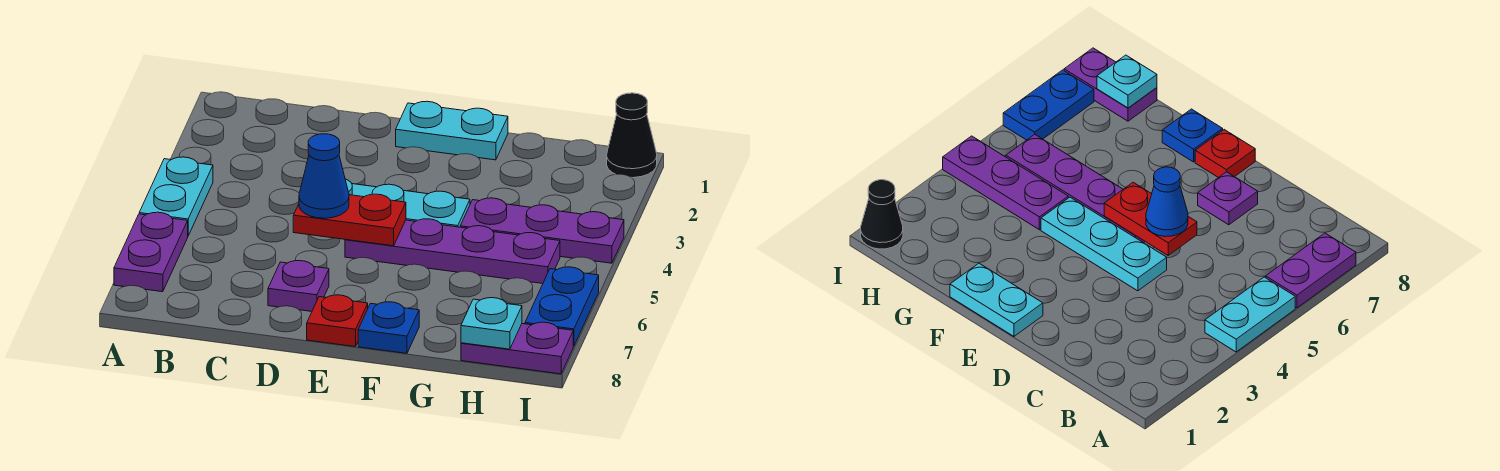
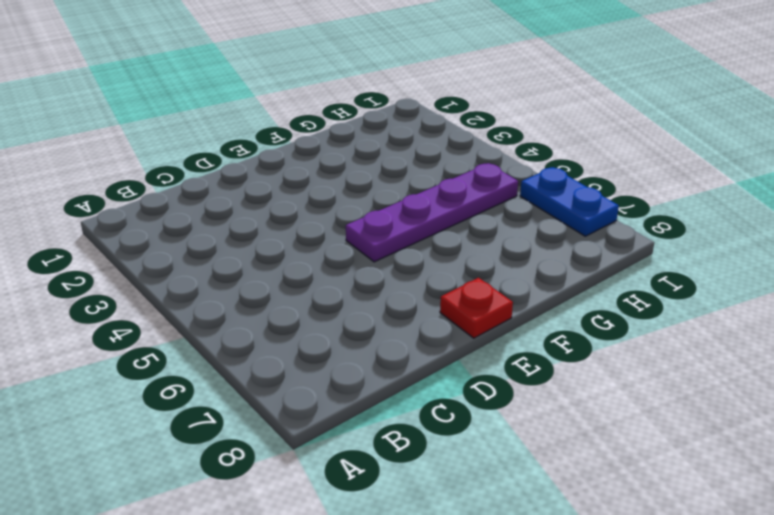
none -> cyan 1x2 plate [139,157,213,236]
none -> purple 1x2 plate [114,212,188,292]
none -> cyan 1x3 plate [345,179,470,227]

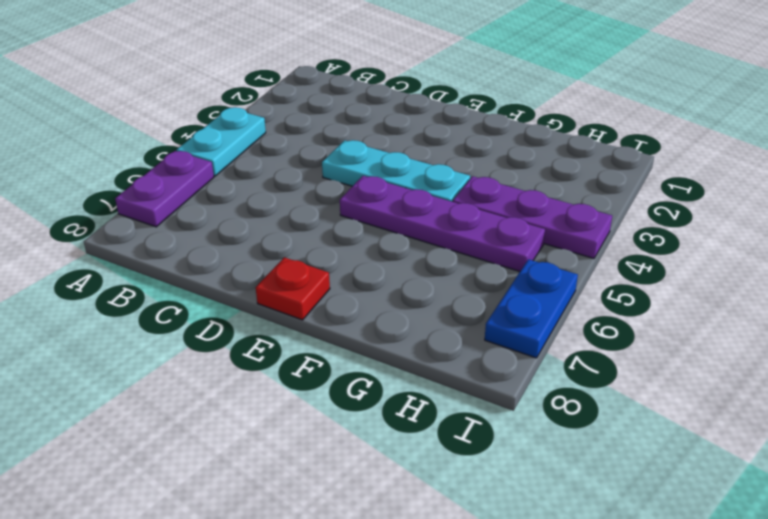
none -> purple 1x1 plate [268,261,329,311]
none -> cyan 1x2 plate [396,101,508,160]
none -> blue 1x1 plate [358,302,419,353]

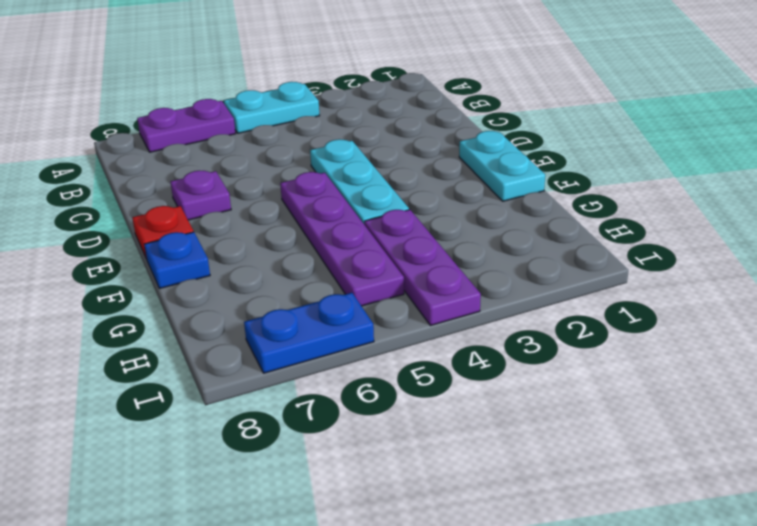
none -> purple 1x2 plate [461,322,573,374]
none -> black 1x1 cone [607,93,657,178]
none -> red 1x2 plate [293,194,406,246]

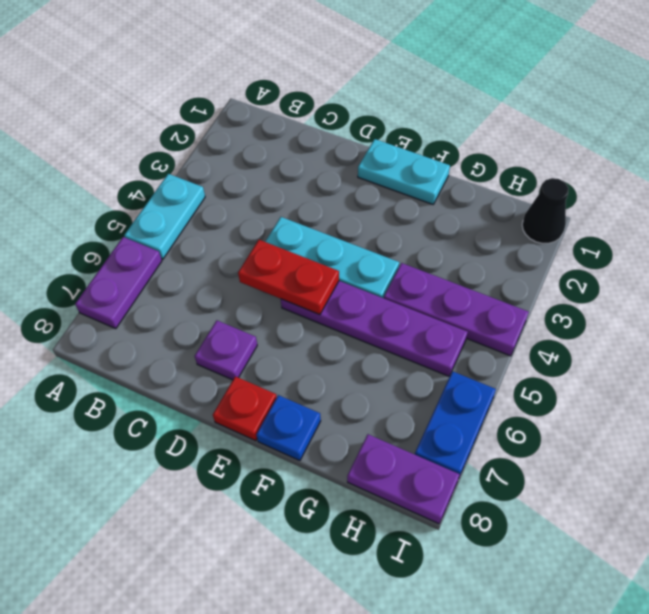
none -> cyan 1x1 plate [461,298,522,349]
none -> blue 1x1 cone [299,134,349,218]

